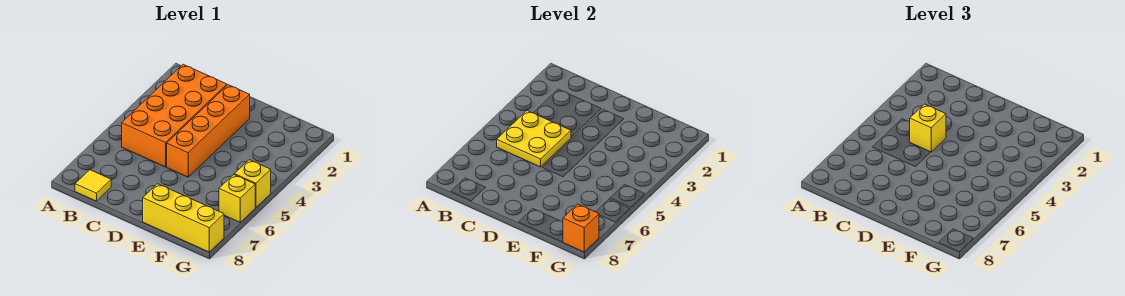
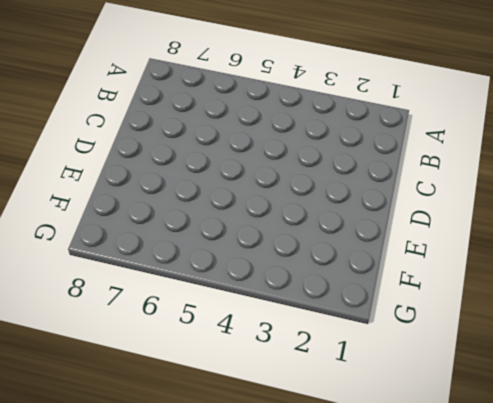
none -> orange 2x4 brick [122,64,227,167]
none -> yellow 1x1 tile [75,170,111,201]

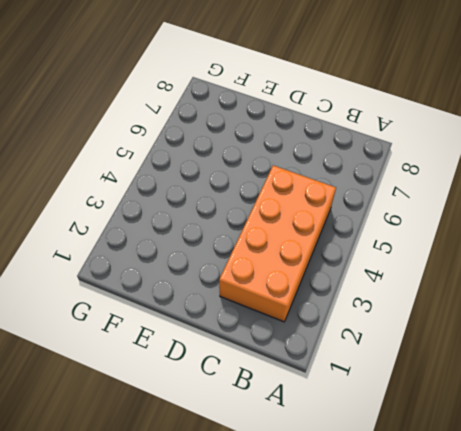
none -> yellow 1x1 tile [75,170,111,201]
none -> orange 1x4 brick [167,85,250,177]

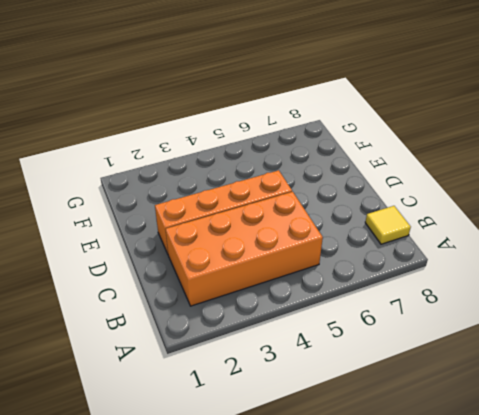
none -> yellow 1x3 brick [143,184,224,252]
none -> yellow 1x1 brick [234,160,271,208]

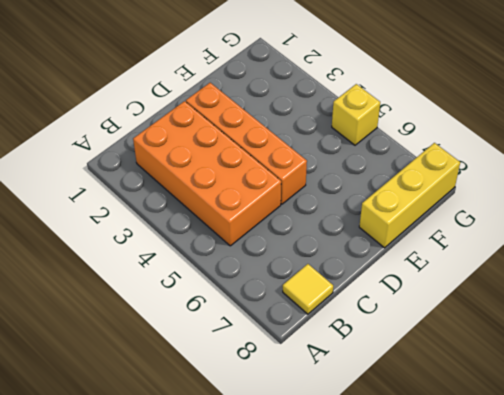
none -> yellow 1x1 brick [219,175,255,222]
none -> yellow 2x2 plate [497,111,571,167]

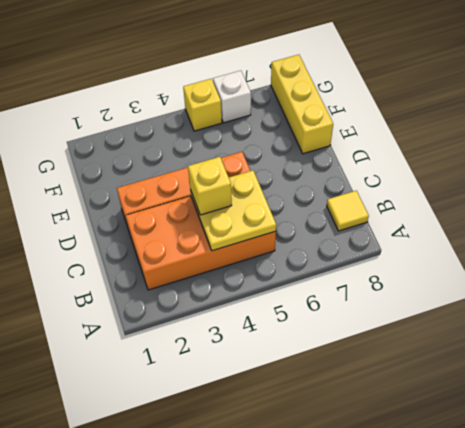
white 1x1 brick [213,71,251,123] -> yellow 1x1 brick [219,175,255,222]
none -> orange 1x1 brick [563,204,599,252]

